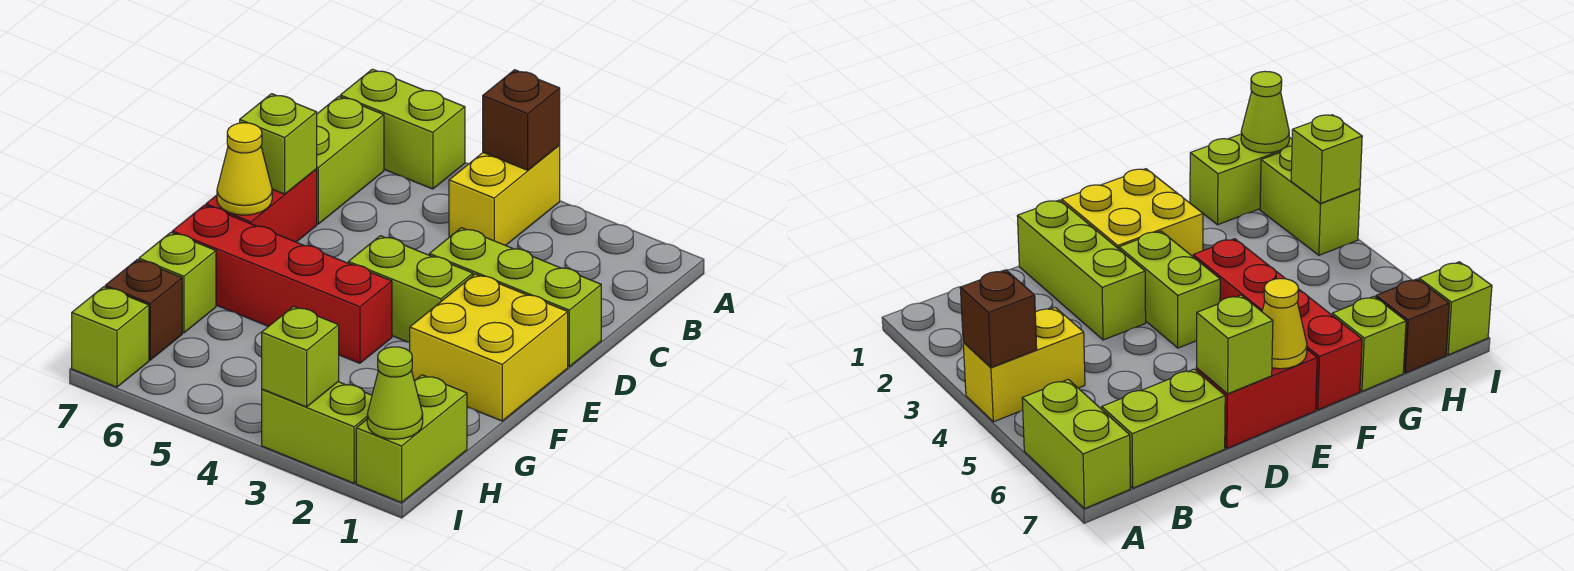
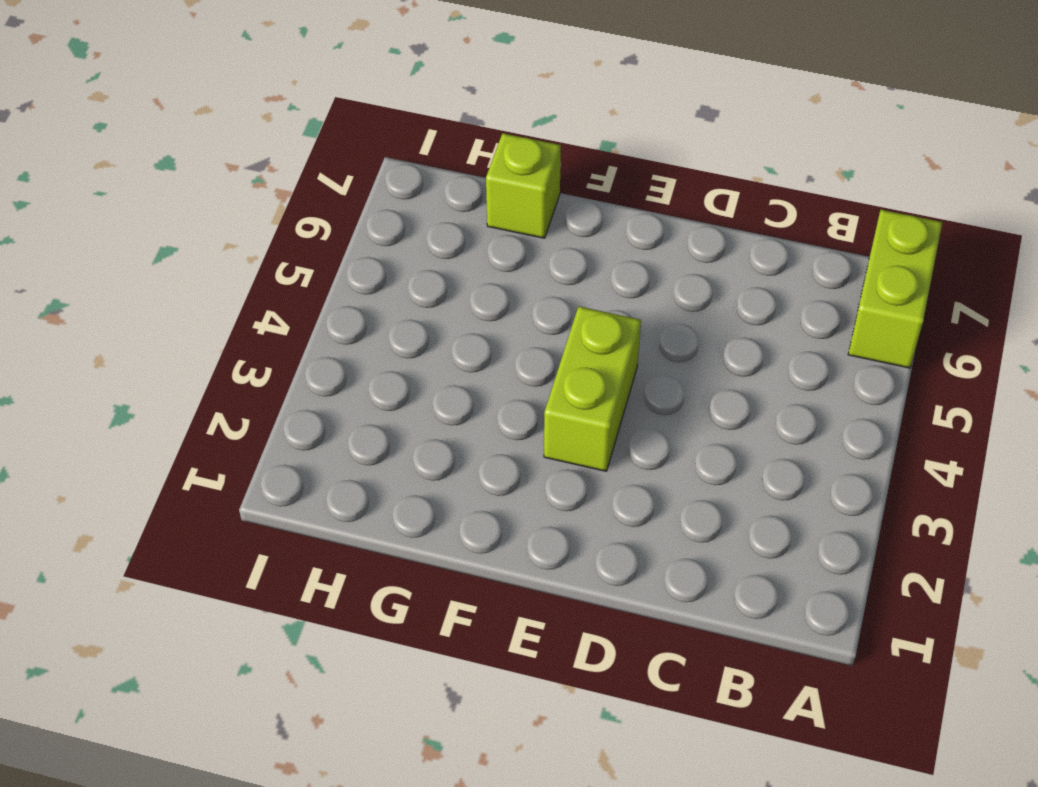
none -> yellow 1x2 brick [449,145,560,246]
none -> lime 1x2 brick [317,96,384,224]
none -> lime 1x3 brick [429,228,601,367]

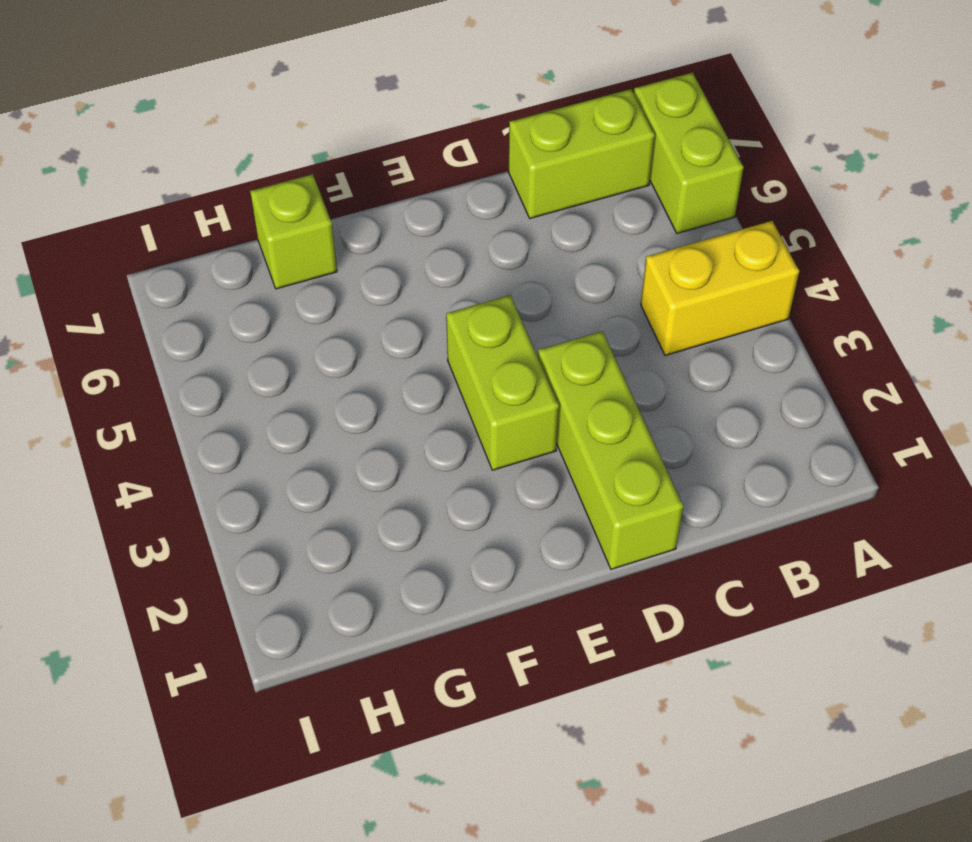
none -> red 1x2 brick [206,169,317,242]
none -> yellow 2x2 brick [410,274,568,421]
none -> red 1x4 brick [172,205,392,363]

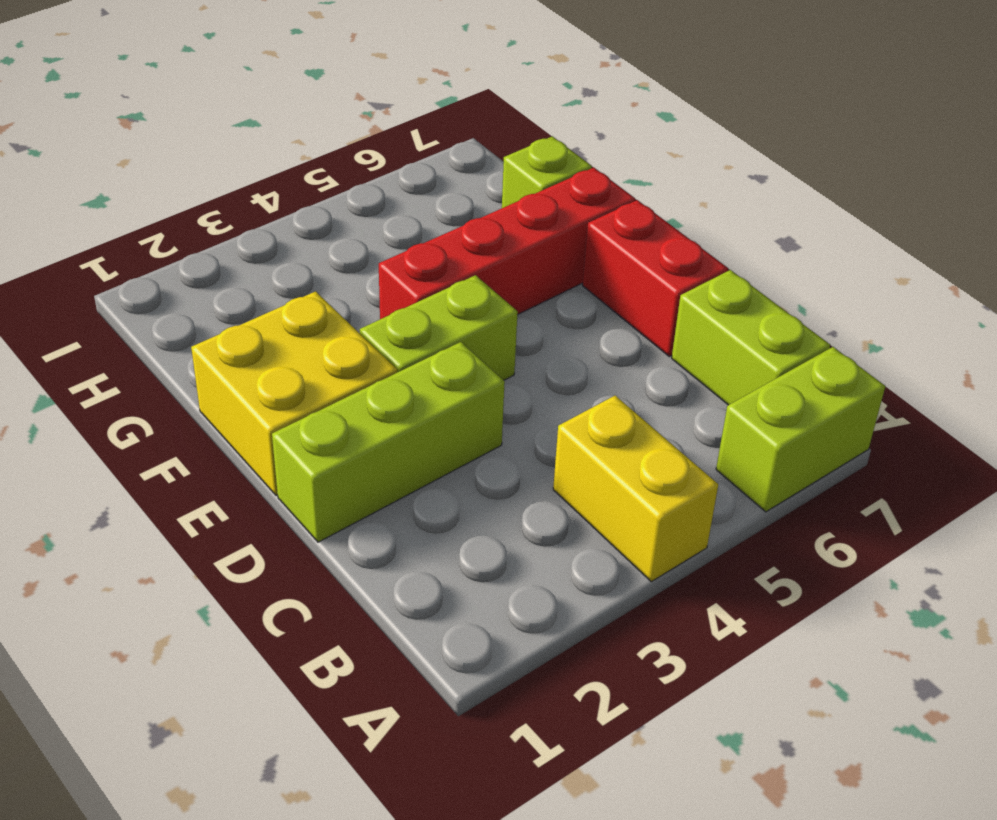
none -> lime 1x2 brick [356,375,467,503]
none -> brown 1x1 brick [105,260,182,360]
none -> lime 1x2 brick [262,382,372,483]

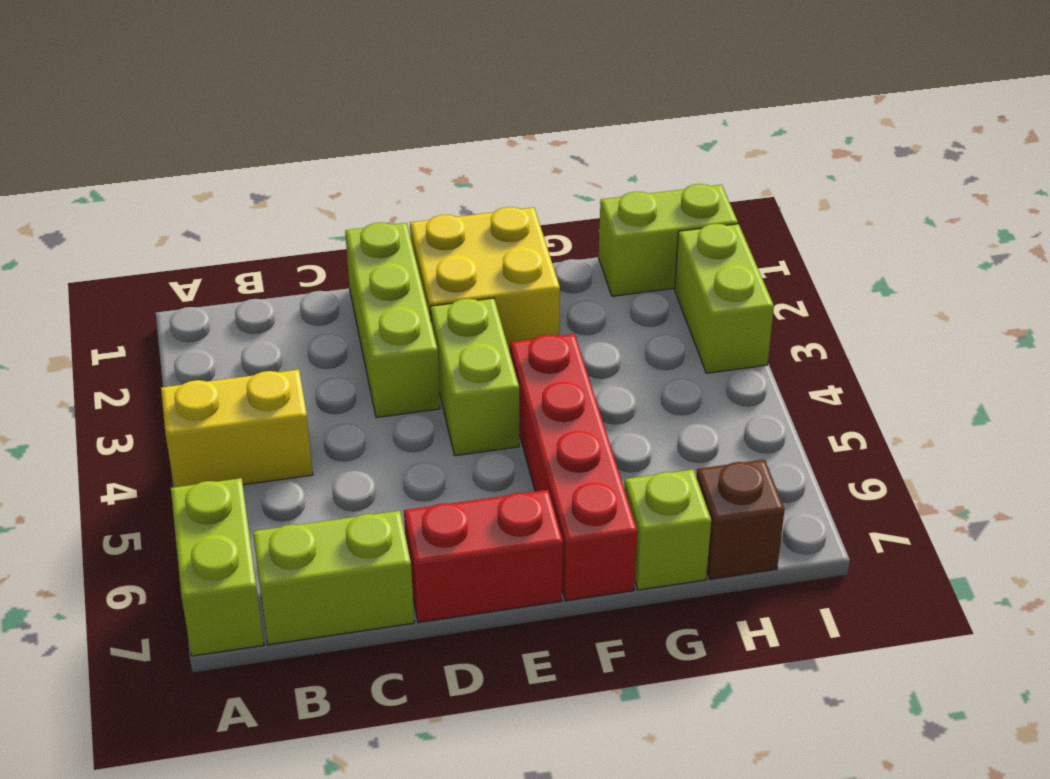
none -> lime 1x1 brick [72,287,149,387]
none -> brown 1x1 brick [483,70,560,170]
none -> lime 1x1 brick [240,94,317,194]

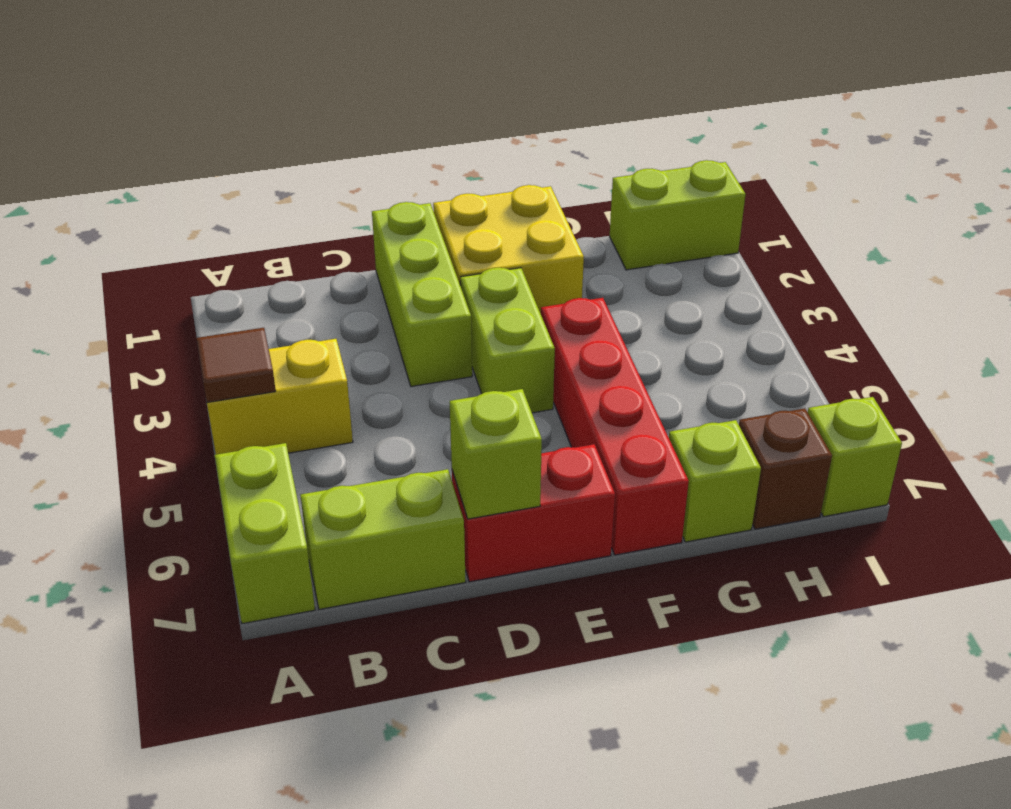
brown 1x1 tile [197,328,276,402] -> brown 1x1 brick [483,70,560,170]
none -> lime 1x2 brick [262,382,372,483]
none -> yellow 1x1 cone [217,123,272,215]
none -> lime 1x1 cone [367,347,423,439]

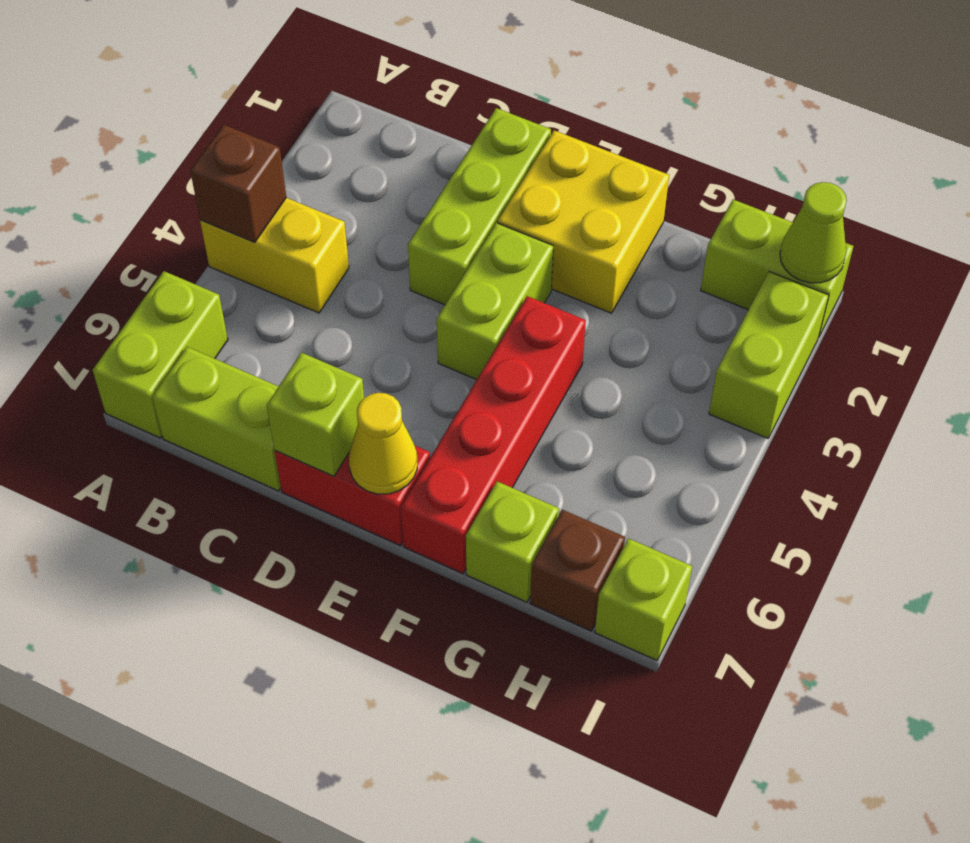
none -> lime 1x1 brick [262,306,339,407]

